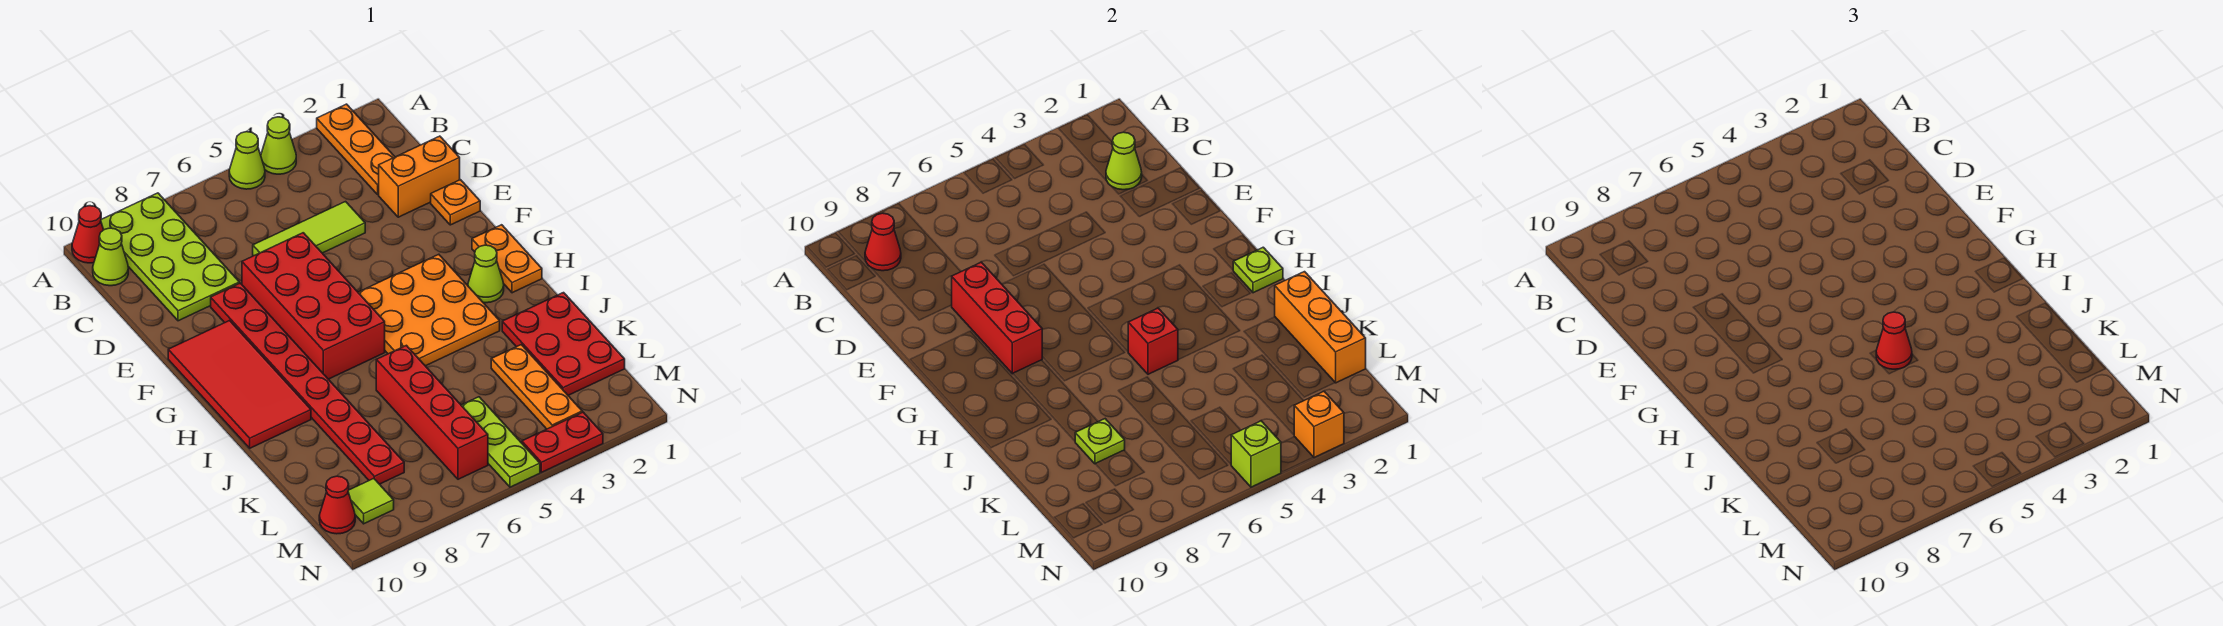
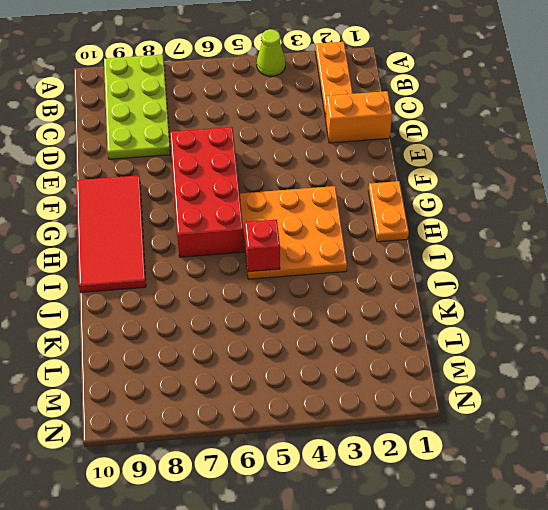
none -> lime 1x1 cone [229,132,265,189]
none -> red 1x1 cone [72,206,104,263]
none -> lime 1x1 cone [93,228,128,286]
none -> lime 1x3 tile [253,202,365,256]

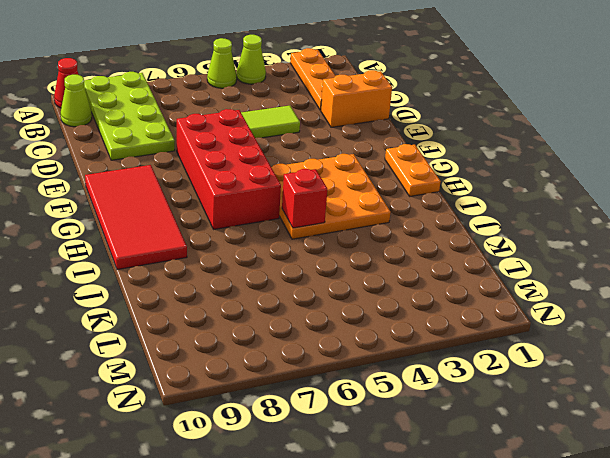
none -> orange 1x1 plate [431,180,480,225]
none -> red 1x8 plate [211,283,404,484]
none -> lime 1x1 cone [468,245,504,303]
none -> red 2x3 plate [502,293,625,395]

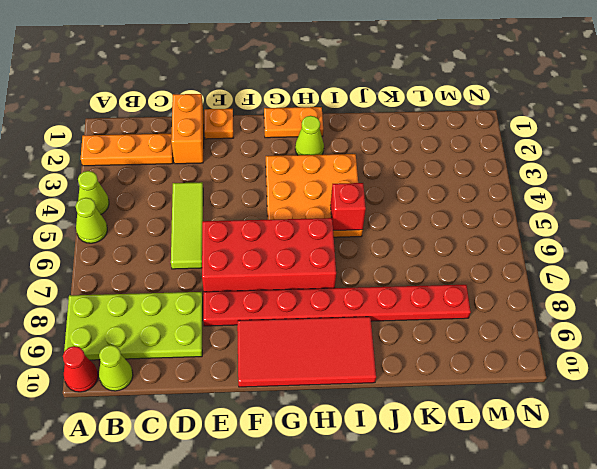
none -> red 2x3 plate [502,293,625,395]
none -> red 1x4 brick [376,345,488,479]
none -> orange 1x3 plate [491,345,582,429]
none -> lime 1x3 plate [461,397,540,487]

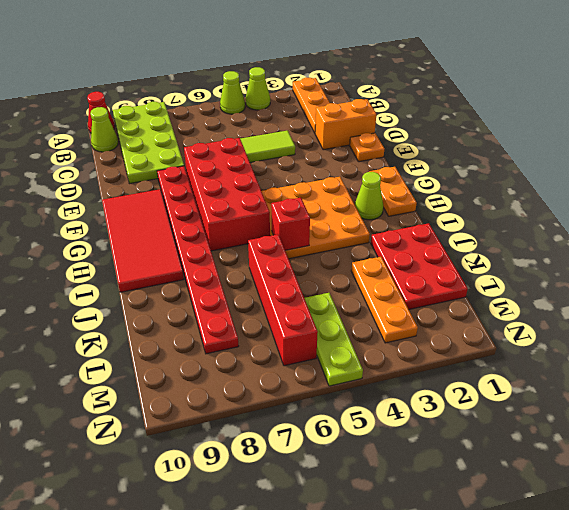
none -> lime 1x1 tile [348,479,394,524]
none -> red 1x1 cone [319,476,355,534]
none -> red 1x2 plate [522,412,603,472]
none -> red 1x1 cone [865,213,901,271]

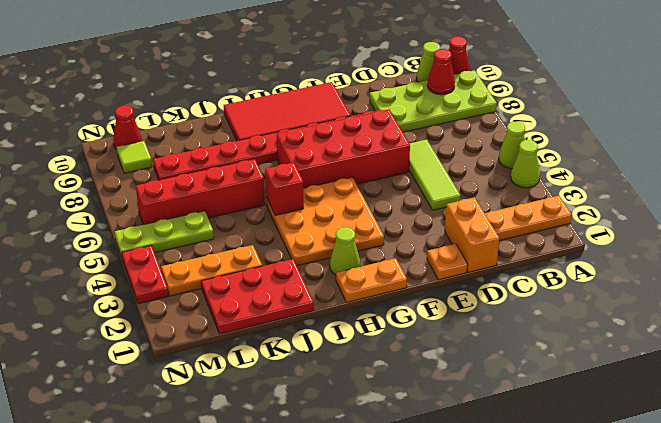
none -> lime 1x1 cone [1106,132,1142,190]
none -> red 1x3 brick [952,262,1042,374]
none -> lime 1x1 plate [1233,247,1283,293]
none -> orange 1x3 brick [1275,272,1366,383]

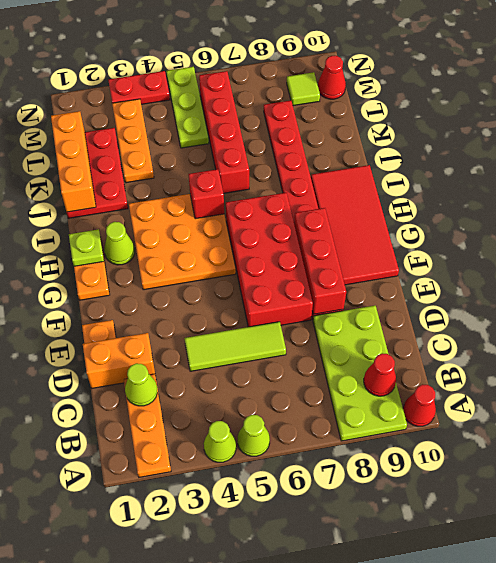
none -> lime 1x1 cone [93,228,128,286]
none -> lime 1x1 plate [1075,419,1125,464]
none -> orange 1x1 brick [1294,391,1344,458]
none -> lime 1x1 brick [1231,421,1281,487]

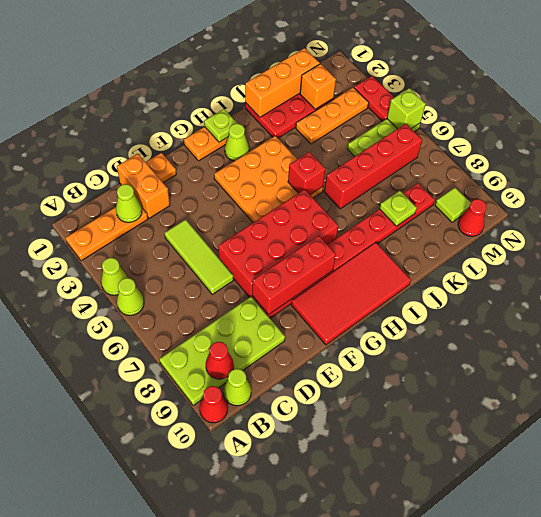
orange 1x1 brick [300,64,336,109] -> orange 1x1 brick moved to [1294,391,1344,458]
none -> red 1x1 cone [1876,312,1912,369]

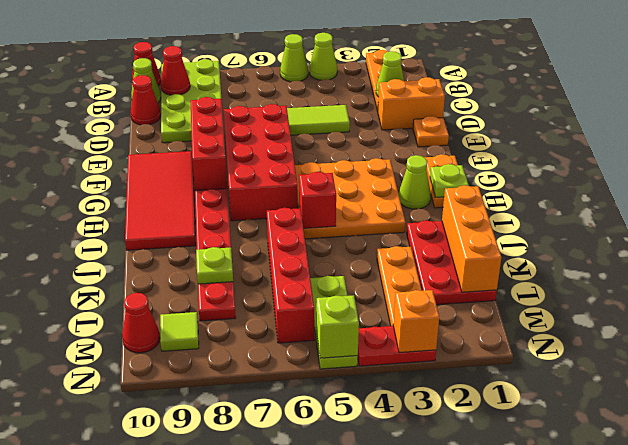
red 1x1 cone [131,75,161,125] -> red 1x1 cone moved to [1876,312,1912,369]

